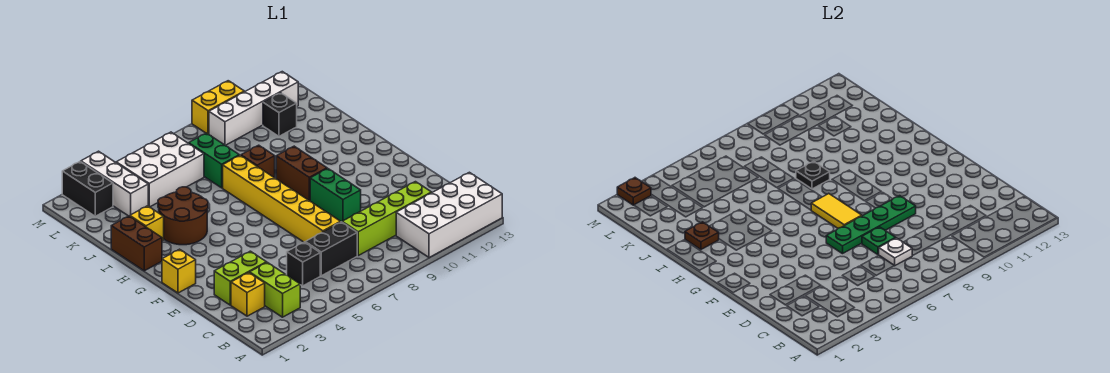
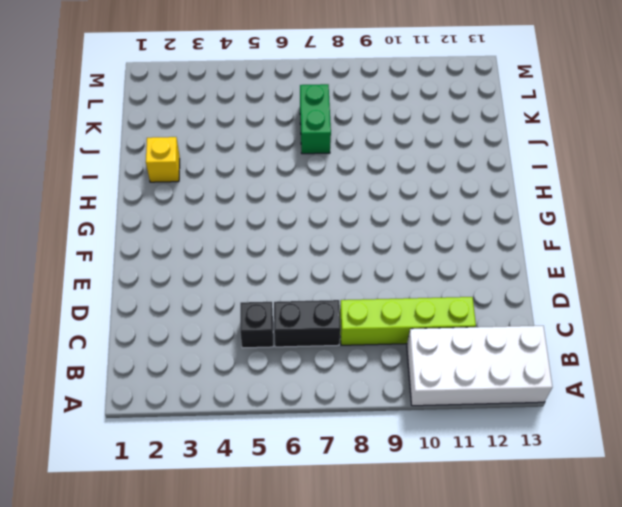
none -> lime 1x2 brick [250,262,300,317]
none -> yellow 1x1 brick [231,273,265,316]
none -> lime 1x2 brick [214,251,266,305]

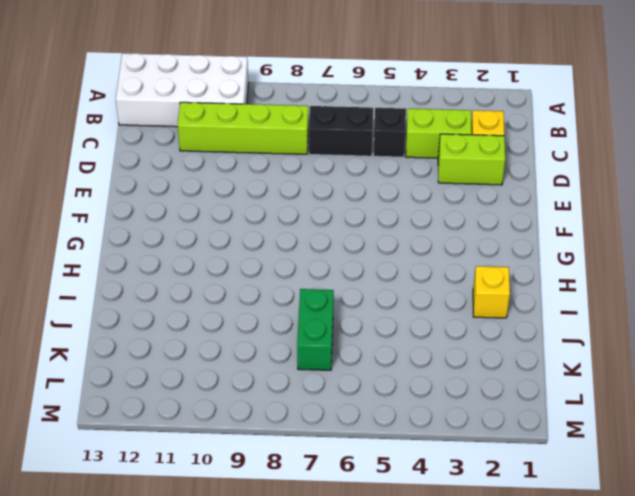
lime 1x2 brick [406,109,472,158] -> lime 1x2 brick turned to [250,262,300,317]
none -> yellow 1x6 brick [223,155,340,242]
none -> green 1x2 brick [310,168,361,222]
none -> yellow 1x1 brick [162,249,196,293]

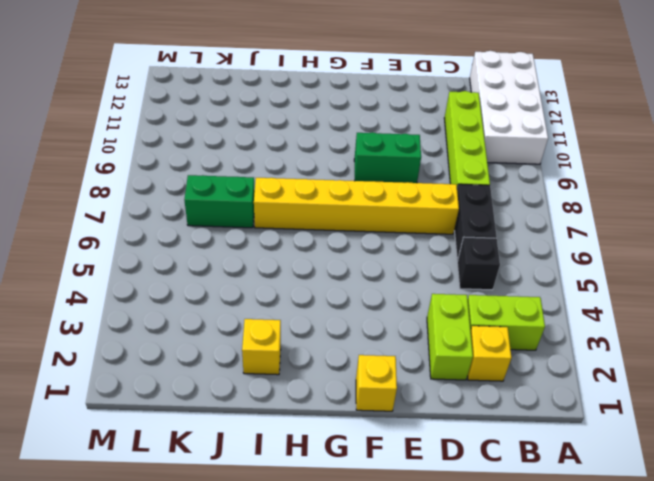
none -> brown 1x2 brick [276,146,327,201]
none -> brown 1x2 brick [111,216,162,271]
none -> brown 2x2 round brick [158,187,208,245]

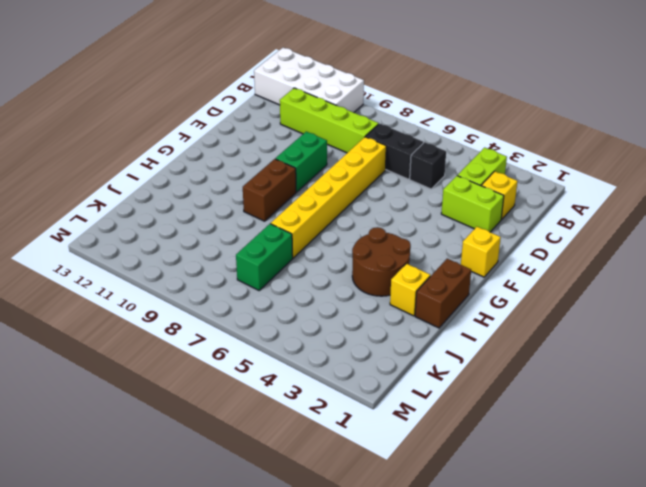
none -> brown 1x1 brick [241,145,275,178]
none -> white 1x3 brick [81,151,148,216]
none -> white 2x3 brick [116,132,204,207]

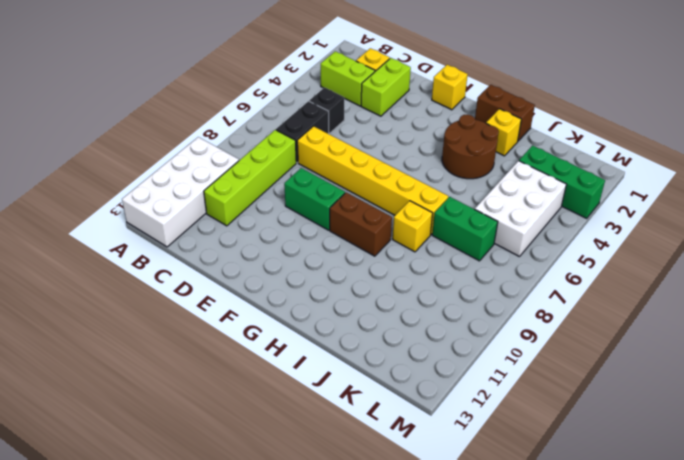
yellow 1x1 brick [393,201,433,252] -> brown 1x1 brick [241,145,275,178]
green 1x3 brick [519,145,605,218] -> white 1x3 brick [81,151,148,216]
none -> black 1x1 brick [263,93,297,136]
none -> black 1x2 brick [62,162,113,216]
none -> white 1x4 brick [209,72,298,145]

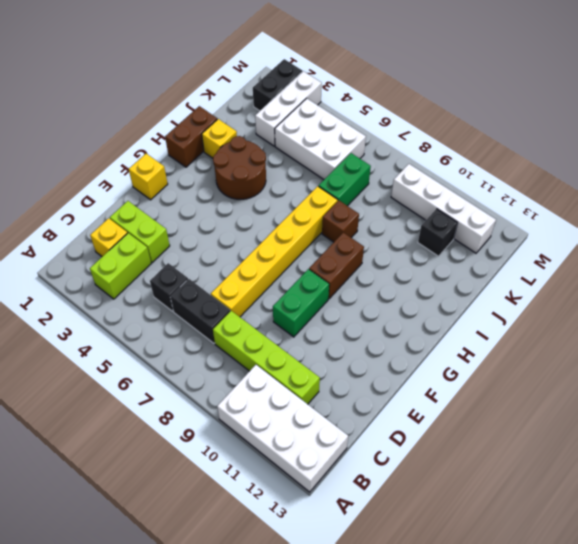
none -> yellow 1x2 brick [192,81,244,134]
none -> white 1x1 plate [879,238,912,266]
none -> green 1x1 plate [862,227,895,254]

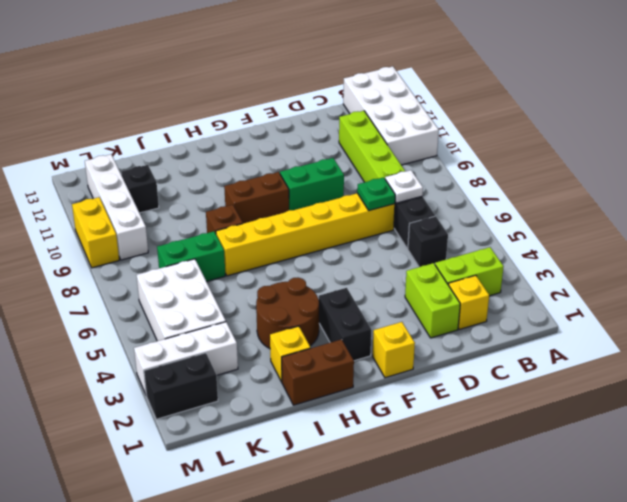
black 1x2 brick [319,288,371,361] -> none
none -> green 1x4 plate [826,196,916,254]
none -> yellow 1x2 tile [811,194,862,228]
none -> brown 1x1 plate [685,222,719,250]

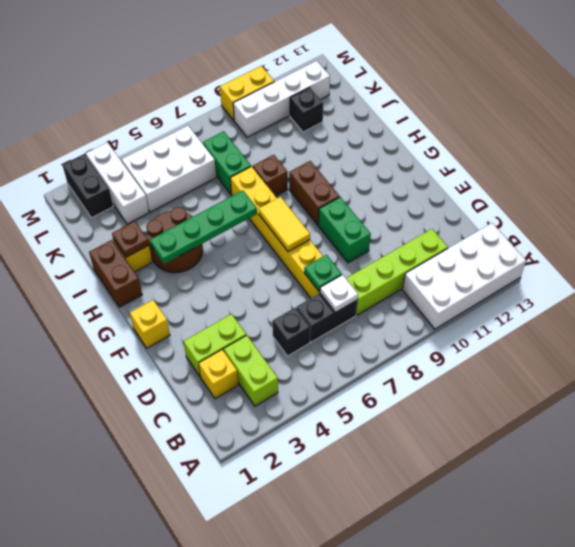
green 1x4 plate [150,190,257,264] -> green 1x4 plate moved to [826,196,916,254]
none -> black 1x1 plate [796,161,830,189]
none -> brown 1x1 plate [617,178,651,205]

